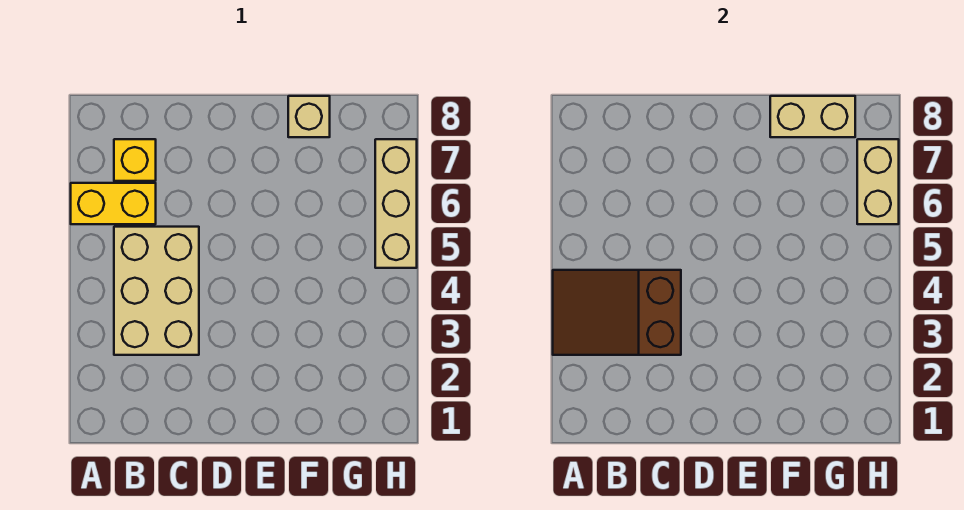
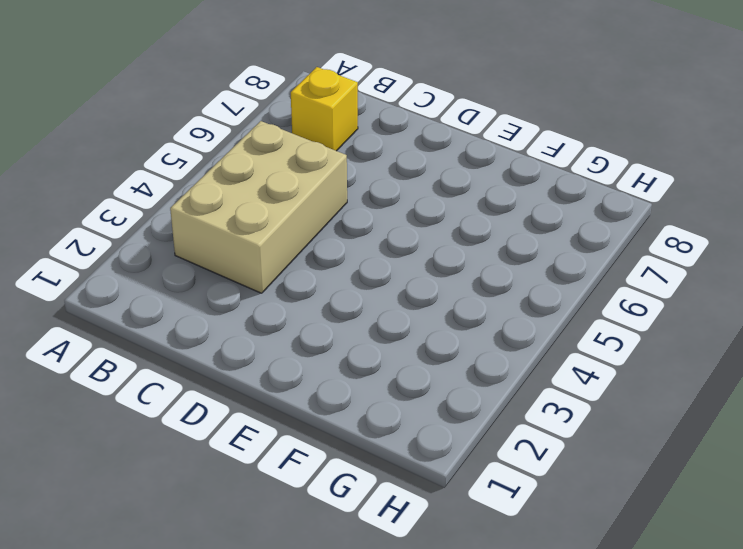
none -> yellow 1x2 brick [71,183,156,224]
none -> tan 1x1 brick [288,96,330,137]

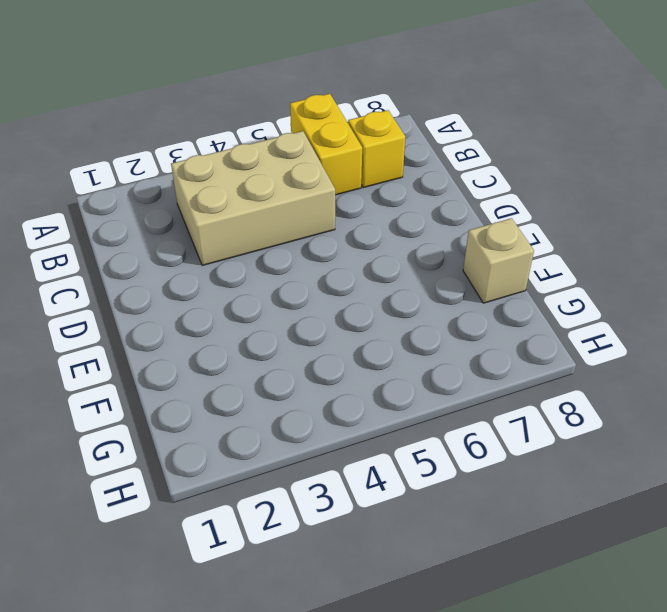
none -> tan 1x3 brick [375,139,417,268]
none -> brown 2x3 slope [553,270,681,355]

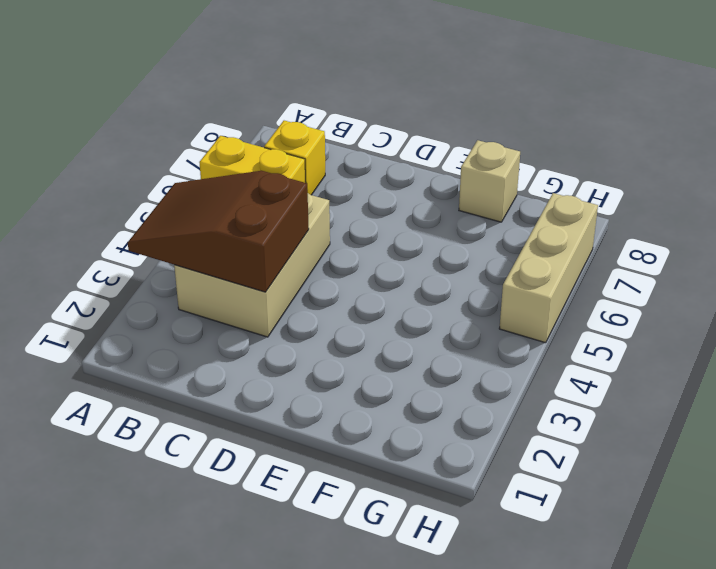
none -> tan 1x2 brick [770,96,855,137]
none -> tan 1x2 brick [857,139,899,224]

